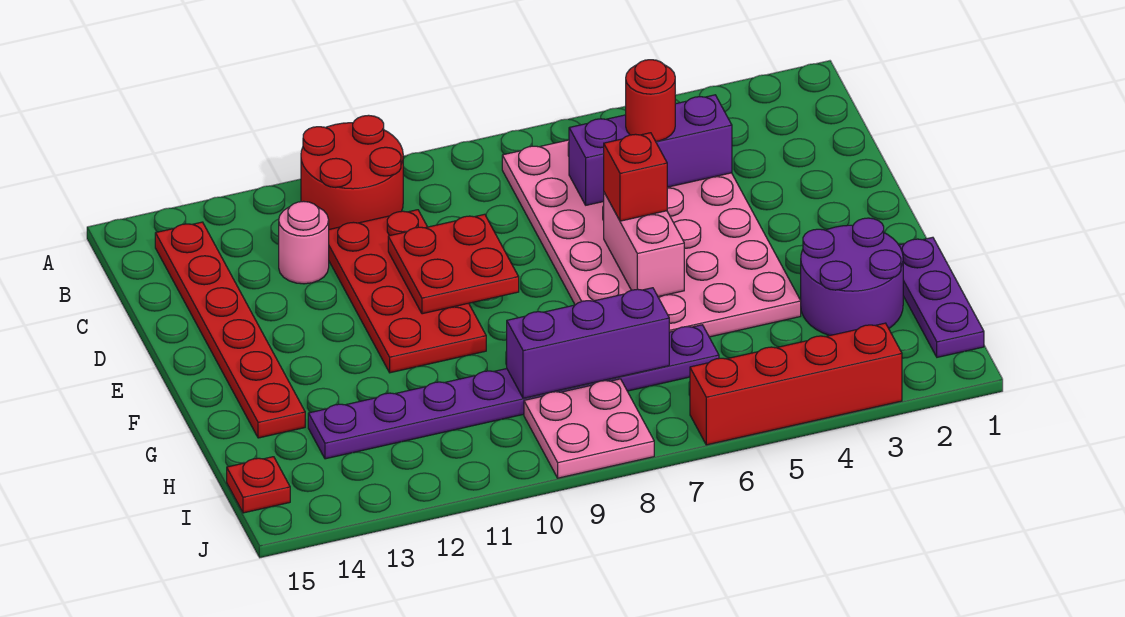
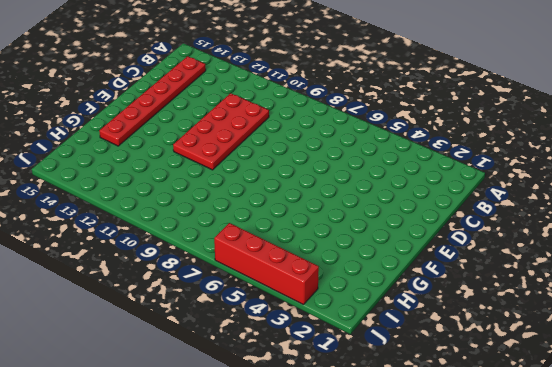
none -> red 2x2 round brick [301,115,403,229]
none -> pink 4x6 plate [502,140,801,337]
none -> pink 1x1 round brick [279,201,329,284]

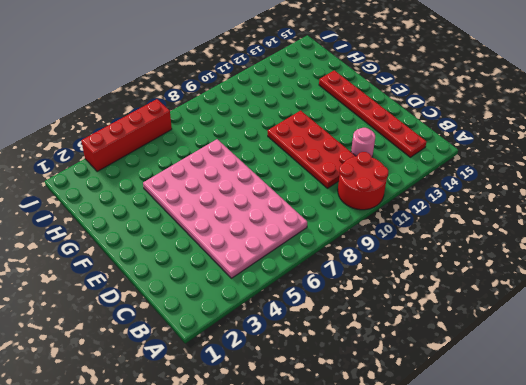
none -> purple 1x3 plate [899,237,984,357]
none -> purple 2x2 round brick [801,218,903,336]
none -> purple 1x8 plate [308,325,719,459]

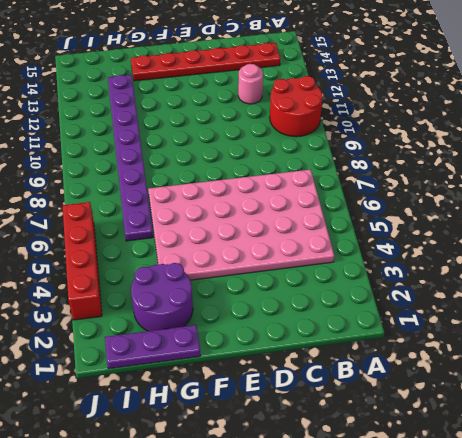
none -> red 2x4 plate [329,210,486,373]
none -> pink 2x2 plate [524,379,654,478]
none -> red 1x1 plate [227,457,290,513]

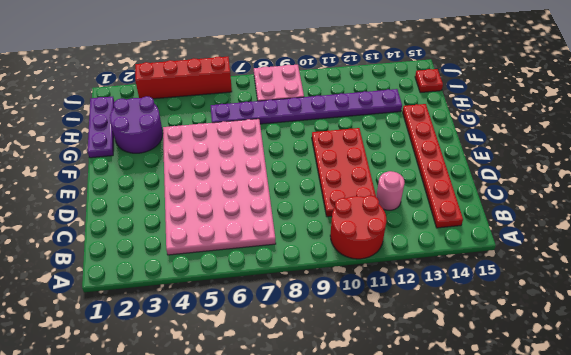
none -> purple 1x3 brick [569,95,732,205]
none -> red 2x2 plate [388,214,519,314]
none -> pink 1x2 brick [604,193,684,297]

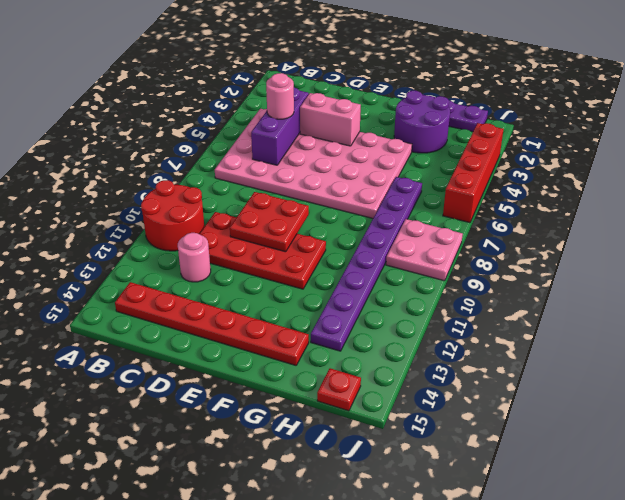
pink 1x1 round brick [266,73,294,119] -> red 1x1 round brick [626,60,675,141]
pink 1x2 brick [300,93,361,146] -> pink 1x2 brick moved to [604,193,684,297]
none -> purple 1x3 brick [507,288,669,398]
none -> red 1x1 brick [604,133,668,221]

